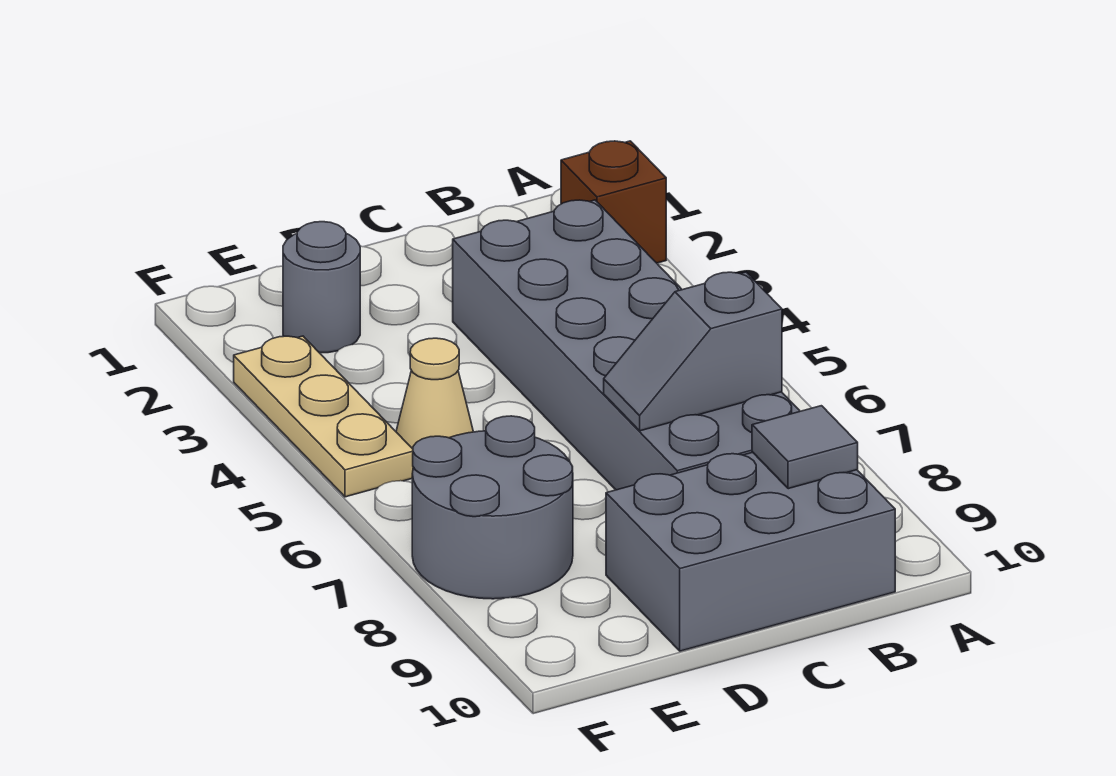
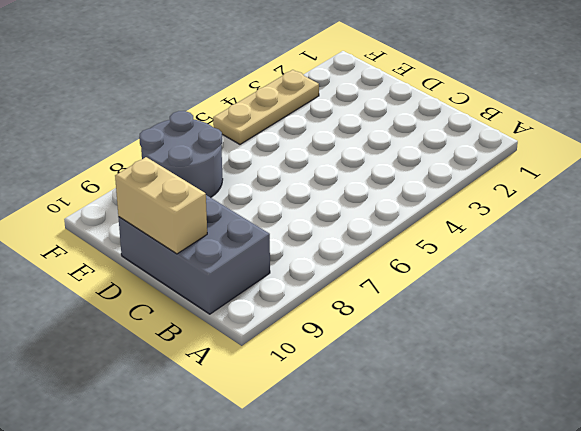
tan 1x2 brick [115,157,207,254] -> none
none -> brown 1x1 brick [561,141,666,263]
none -> grey 2x6 brick [453,200,800,490]

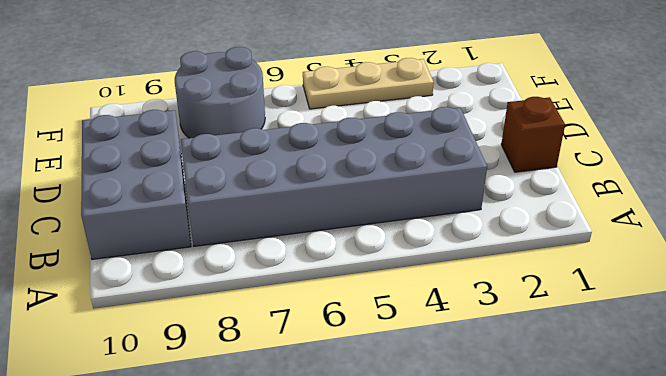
brown 1x1 brick [501,97,565,172] -> brown 1x1 brick moved to [561,141,666,263]
none -> grey 1x1 round brick [283,222,360,353]
none -> tan 1x1 cone [396,338,473,449]

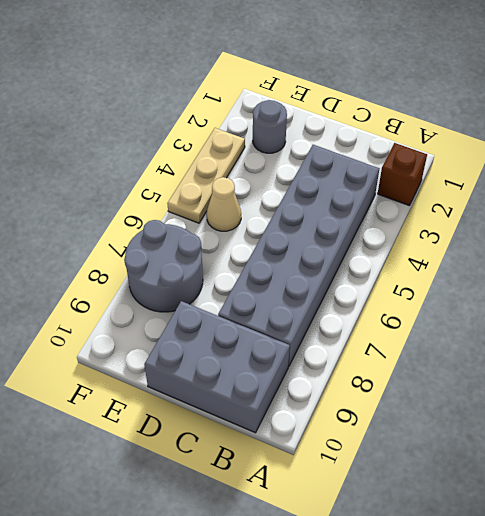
none -> grey 1x2 slope [604,272,782,431]
none -> grey 1x1 tile [752,406,858,489]

